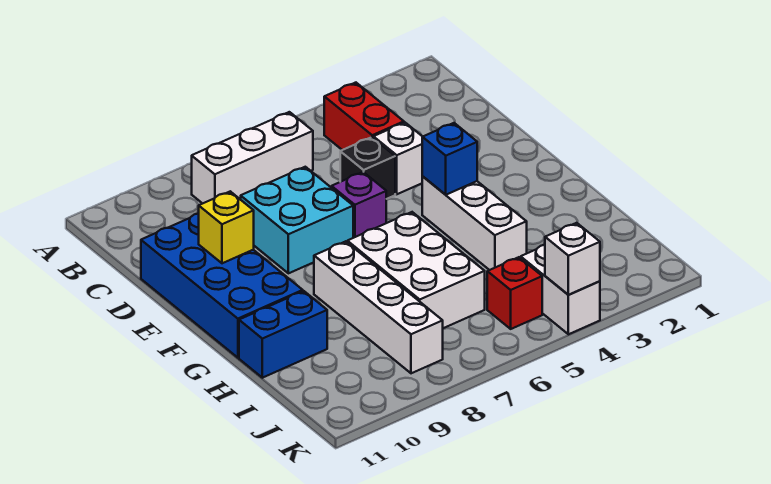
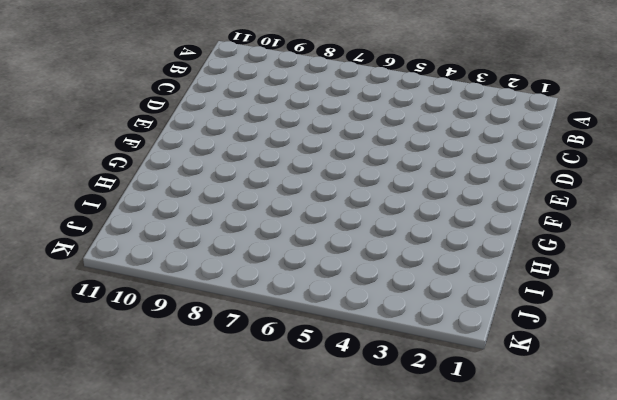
none -> red 1x2 brick [324,83,404,150]
none -> white 1x3 brick [192,112,313,204]
none -> white 1x1 brick [373,123,423,194]

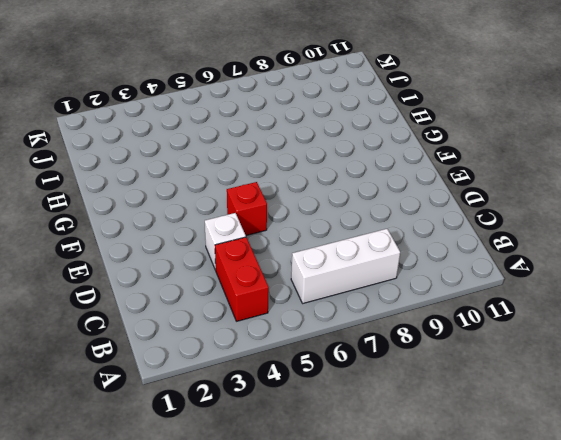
red 1x1 brick [227,182,267,235] -> red 1x1 brick moved to [487,257,542,329]
none -> black 1x1 brick [340,137,395,199]
none -> cyan 2x2 brick [241,167,353,273]
none -> blue 2x4 brick [141,213,303,358]

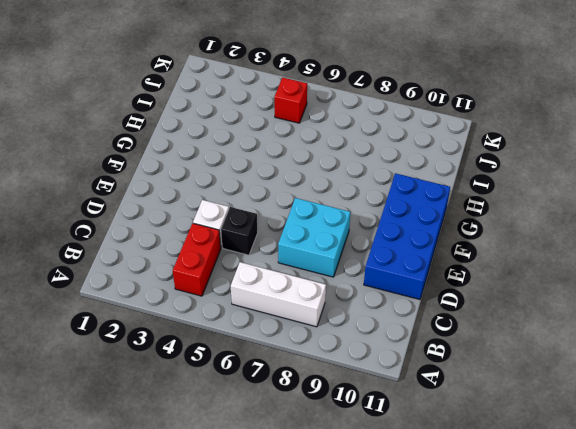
none -> purple 1x1 brick [332,172,386,238]
none -> white 1x3 brick [422,177,527,270]
none -> white 2x3 brick [347,212,485,328]

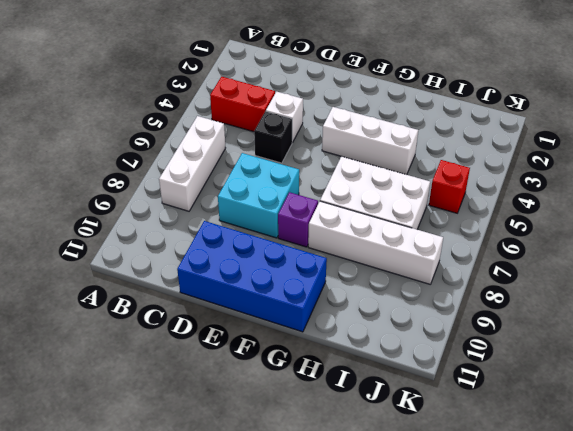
purple 1x1 brick [278,192,318,247] -> purple 1x1 brick moved to [332,172,386,238]
none -> blue 1x2 brick [239,291,327,378]
none -> white 1x2 brick [521,245,600,334]
none -> yellow 1x1 brick [199,191,254,263]

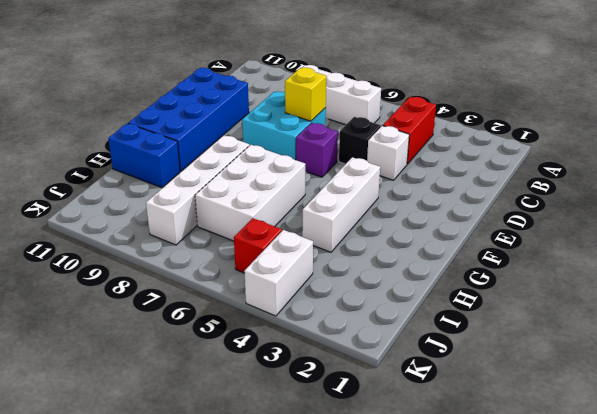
yellow 1x1 brick [285,68,326,121] -> yellow 1x1 brick moved to [199,191,254,263]
none -> blue 1x1 brick [422,123,477,195]
none -> white 1x1 brick [545,223,600,295]

